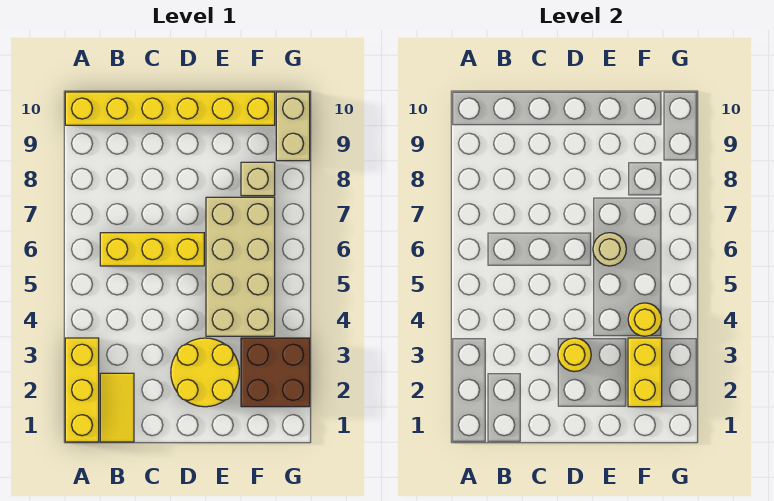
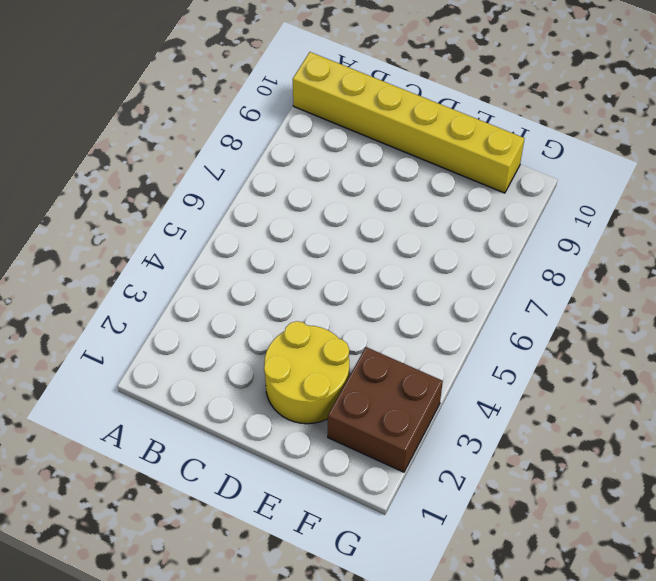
none -> yellow 1x3 brick [65,338,99,442]
none -> yellow 1x2 tile [100,373,134,442]
none -> yellow 1x3 brick [100,233,204,266]

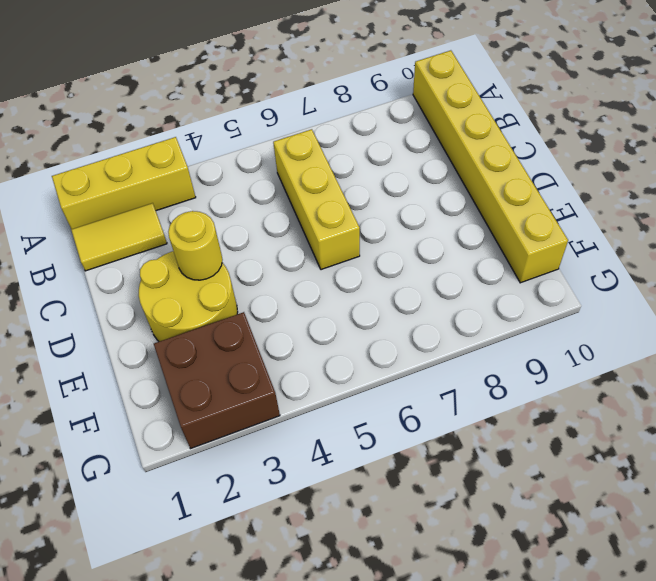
none -> tan 2x4 brick [206,197,275,336]
none -> tan 1x1 brick [241,162,275,196]
none -> tan 1x2 brick [276,92,310,161]

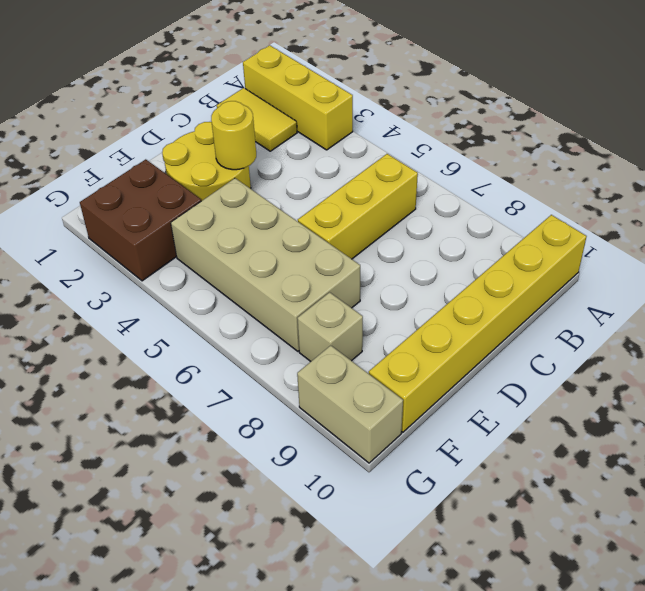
none -> tan 1x1 round brick [593,233,626,266]
none -> yellow 1x2 brick [628,338,662,407]
none -> yellow 1x1 round brick [628,303,662,336]

